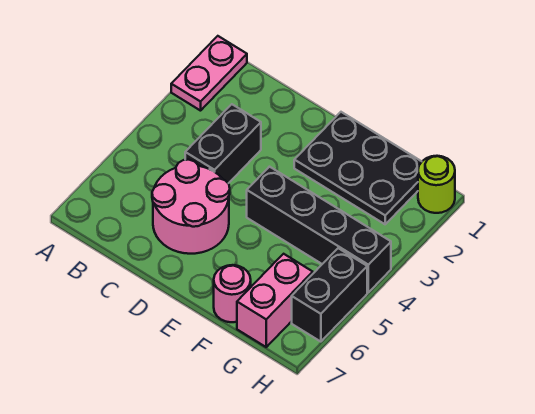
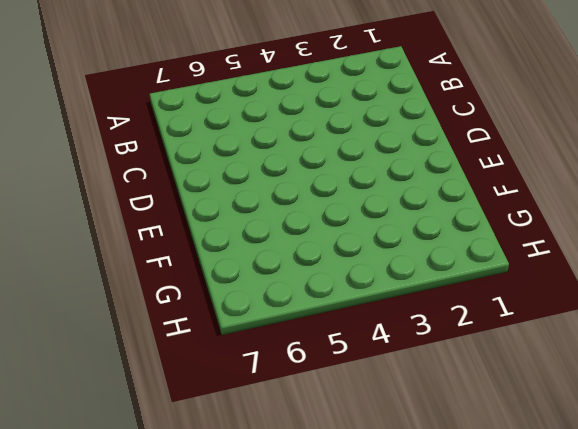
none -> pink 1x2 plate [171,36,247,111]
none -> black 1x2 brick [185,104,261,183]

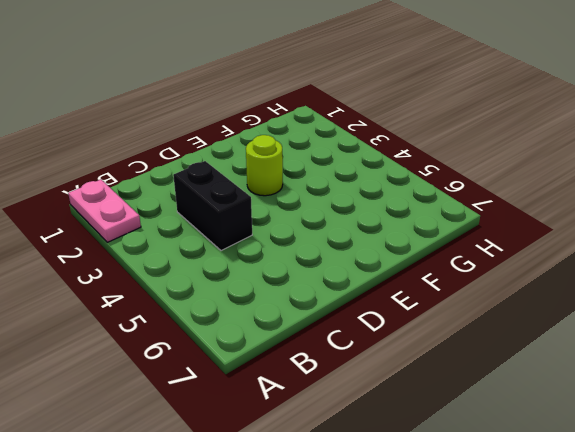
lime 1x1 round brick [246,135,283,196] -> lime 1x1 round brick moved to [418,156,455,213]
none -> pink 2x2 round brick [152,160,230,254]
none -> black 2x3 plate [294,112,422,224]

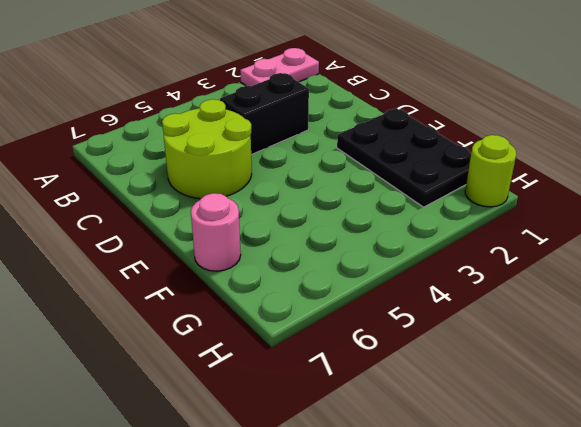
lime 2x2 round brick [162,99,252,199] -> pink 2x2 round brick [152,160,230,254]
none -> black 1x4 brick [247,167,391,292]
none -> pink 1x2 brick [237,254,313,347]

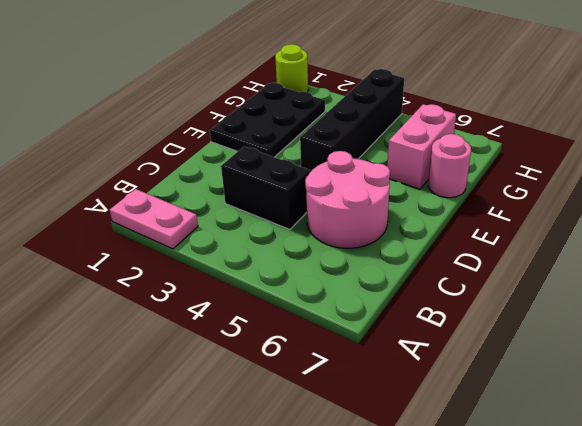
pink 1x2 brick [387,104,456,189] -> pink 1x2 brick turned to [237,254,313,347]
none -> black 1x2 brick [292,248,367,342]

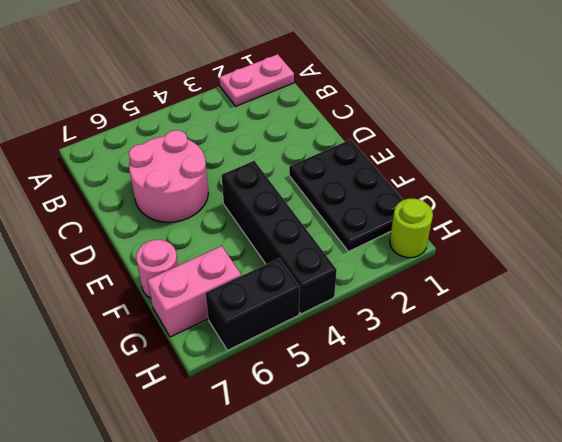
none -> black 1x2 brick [185,104,261,183]

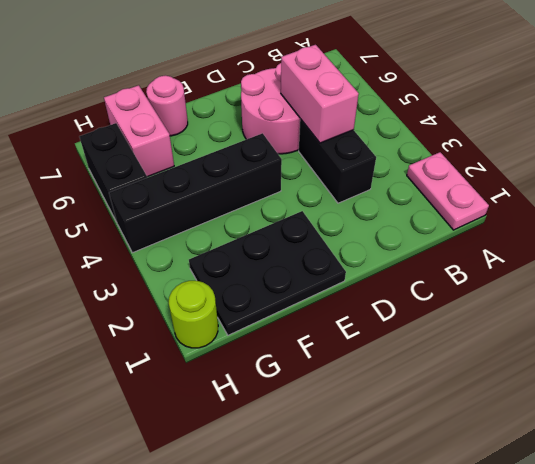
pink 1x2 brick [281,45,359,143] -> none

